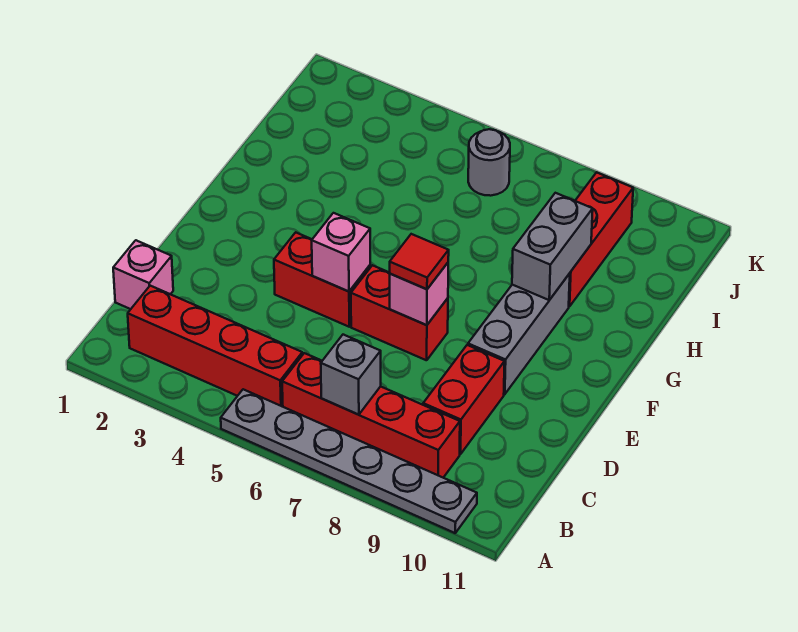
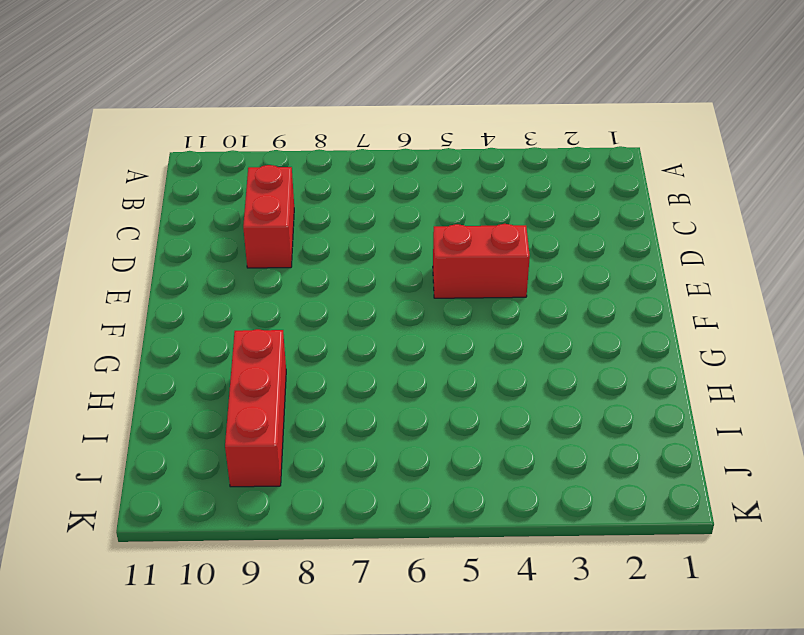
none -> grey 1x6 plate [221,389,477,533]
none -> red 1x4 brick [128,286,302,407]
none -> red 1x4 brick [282,353,460,478]

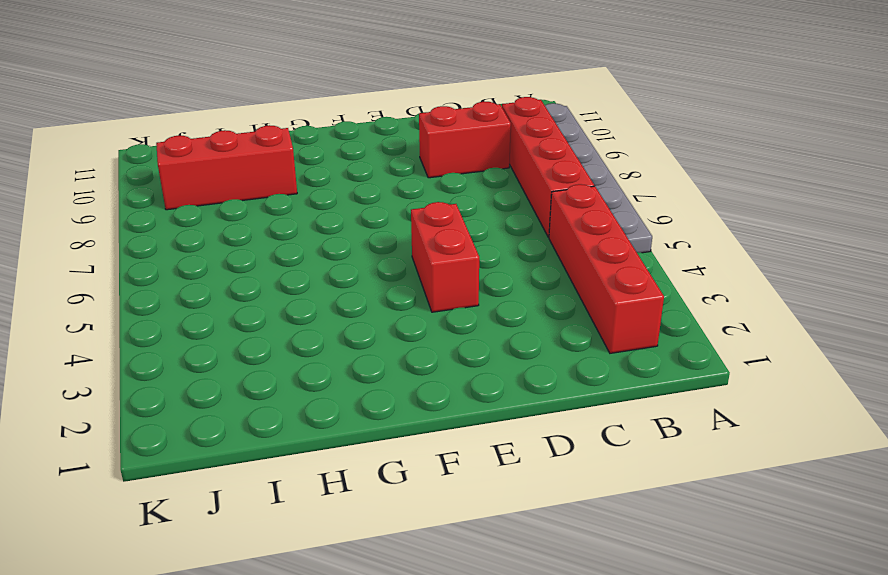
none -> pink 1x1 brick [113,240,173,309]
none -> red 1x2 brick [351,265,448,360]
none -> grey 1x3 brick [468,274,570,394]

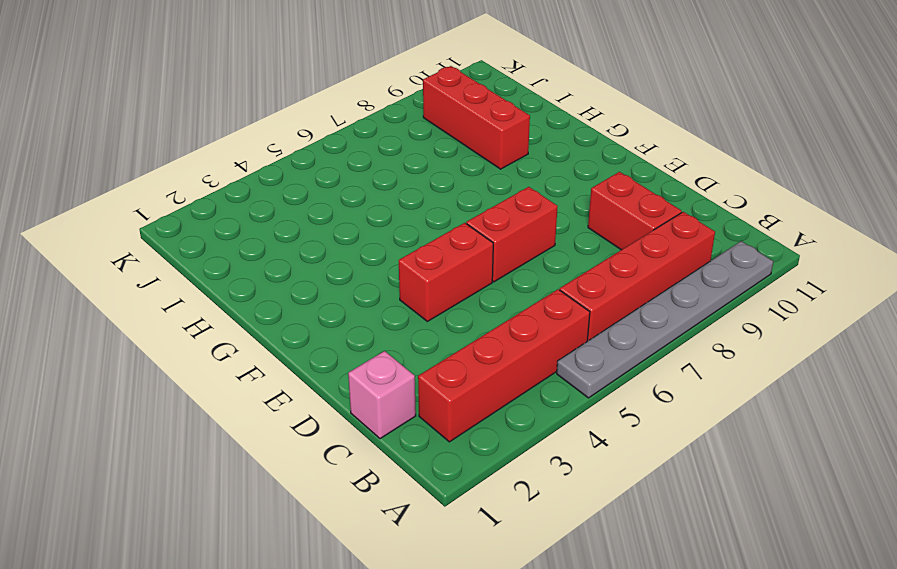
none -> grey 1x3 brick [468,274,570,394]
none -> grey 1x1 round brick [468,129,510,196]
none -> grey 1x1 brick [321,335,381,415]

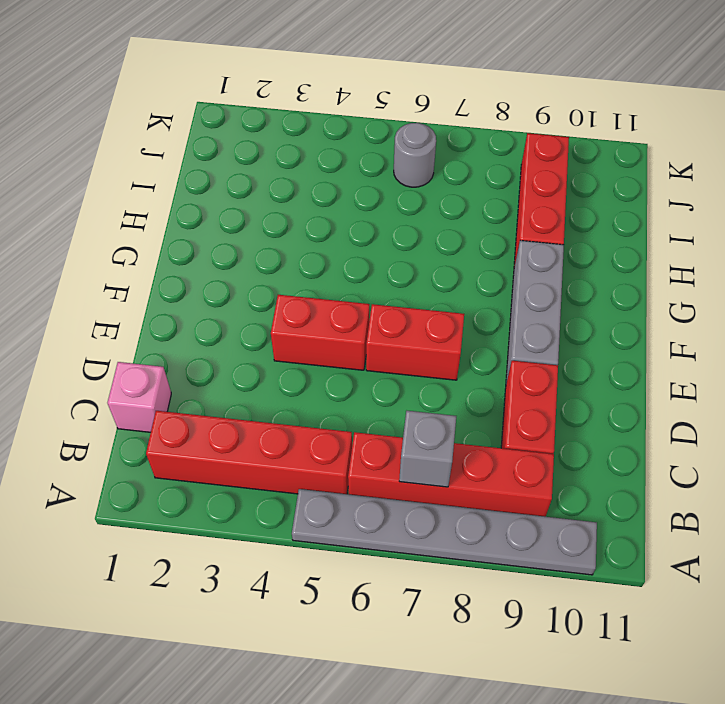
none -> pink 1x1 brick [312,213,370,292]
none -> pink 1x1 brick [390,263,448,325]
none -> grey 1x2 brick [512,193,593,300]

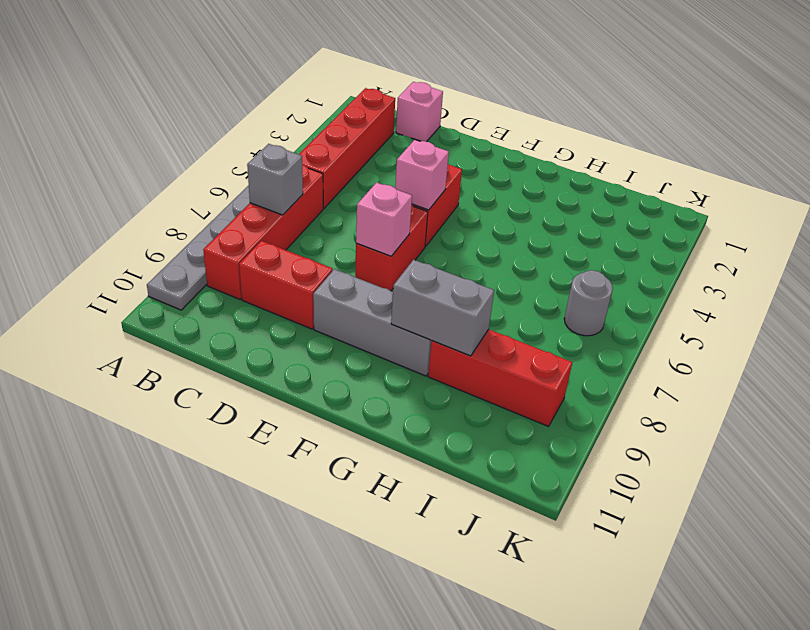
none -> red 1x1 tile [390,234,449,289]

